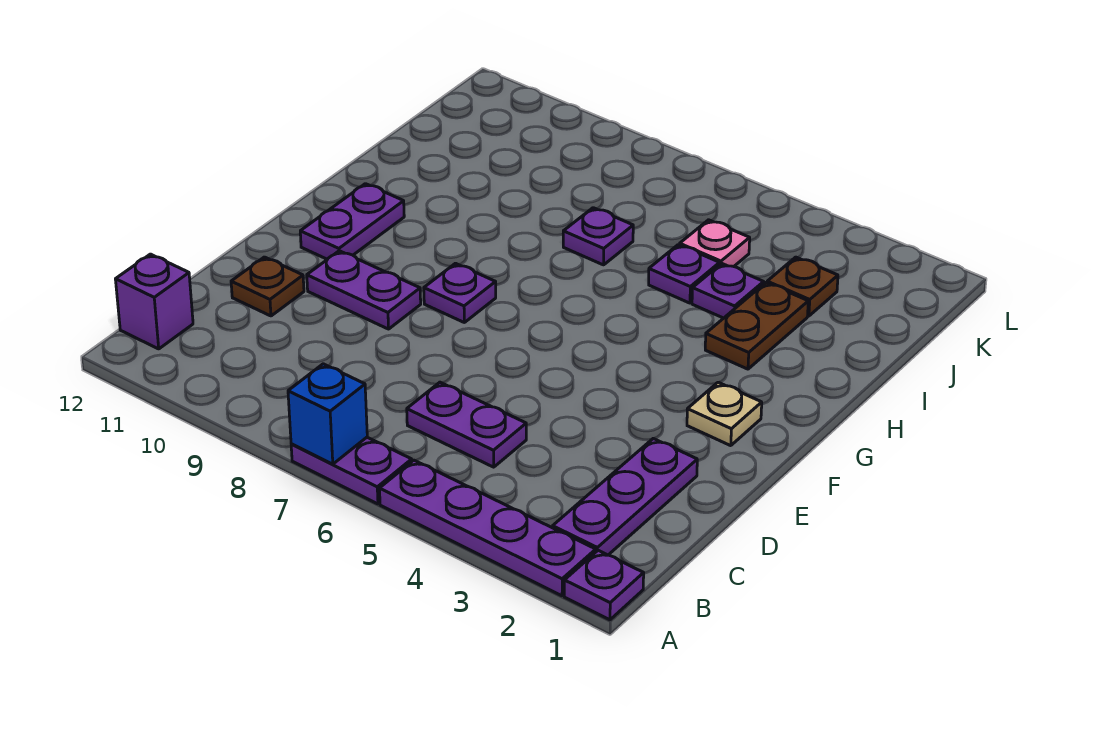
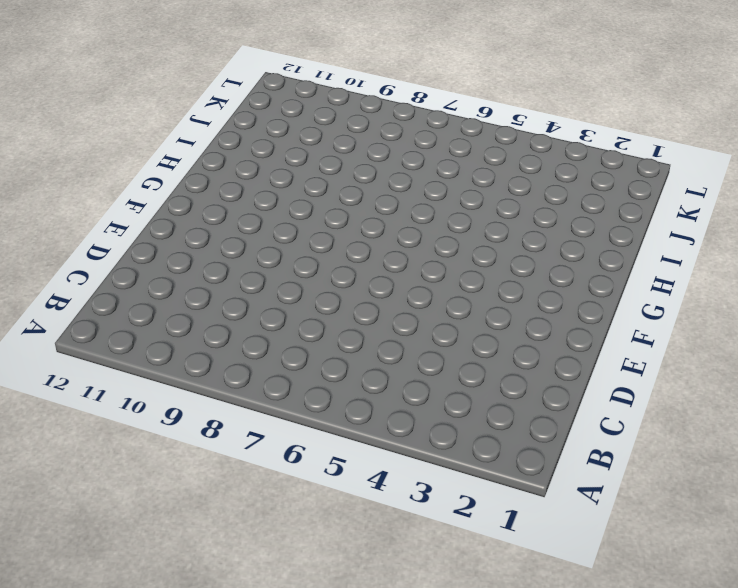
none -> purple 1x1 plate [564,550,644,620]
none -> purple 1x4 plate [379,460,596,596]
none -> purple 1x2 plate [291,437,412,504]

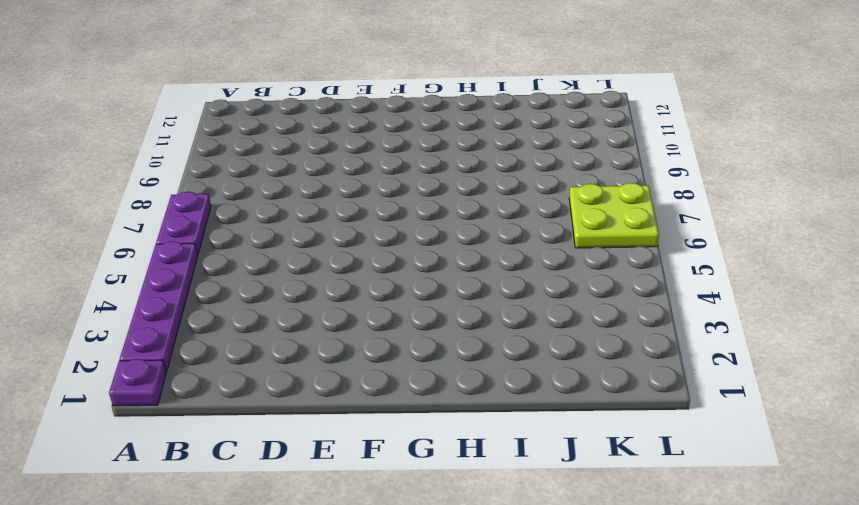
lime 2x2 plate [569,183,659,248] -> none
none -> purple 1x3 plate [553,439,697,555]
none -> purple 1x1 brick [115,254,193,349]
none -> purple 1x2 plate [407,382,526,467]

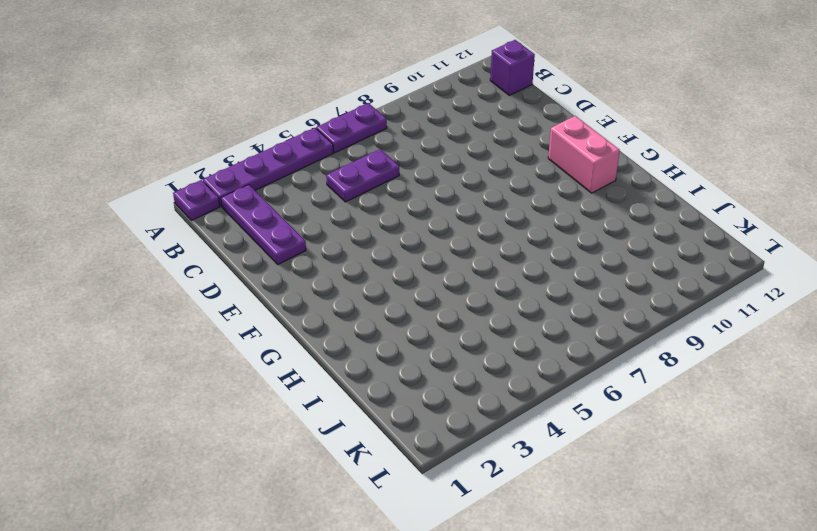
pink 1x2 brick [548,116,620,193] -> purple 1x2 plate [300,184,404,259]
none -> brown 1x1 plate [231,257,304,316]
none -> purple 1x2 plate [307,251,421,329]
none -> tan 1x1 plate [687,382,762,446]

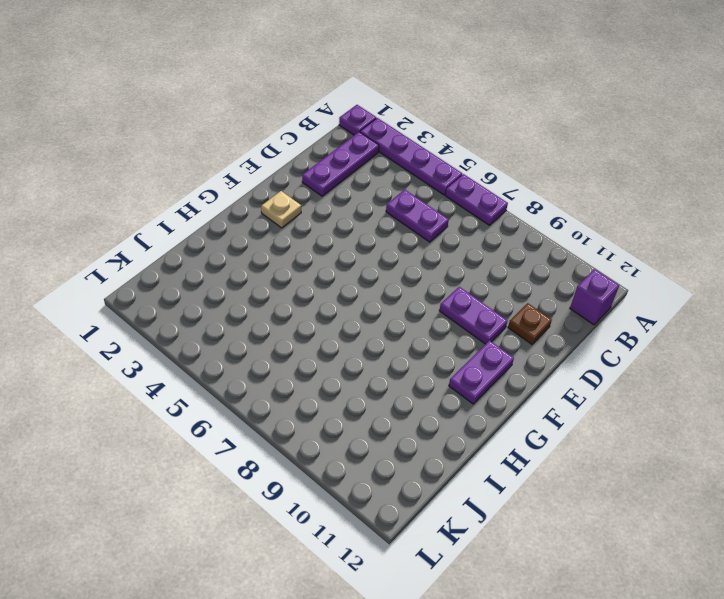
none -> purple 1x1 plate [424,263,496,322]
none -> brown 1x2 plate [705,283,808,369]
none -> purple 1x1 plate [692,263,764,318]

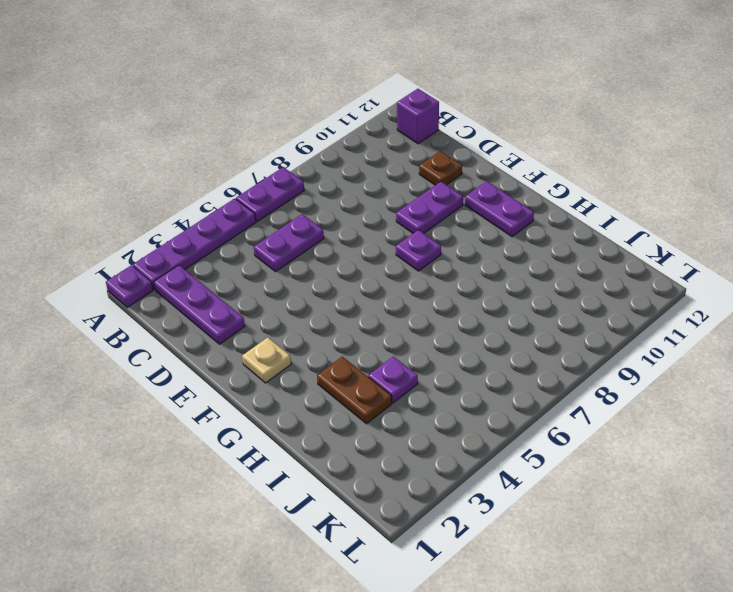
none -> purple 1x1 plate [649,245,720,303]
none -> purple 1x1 plate [563,208,633,265]
none -> brown 1x1 plate [767,257,838,316]

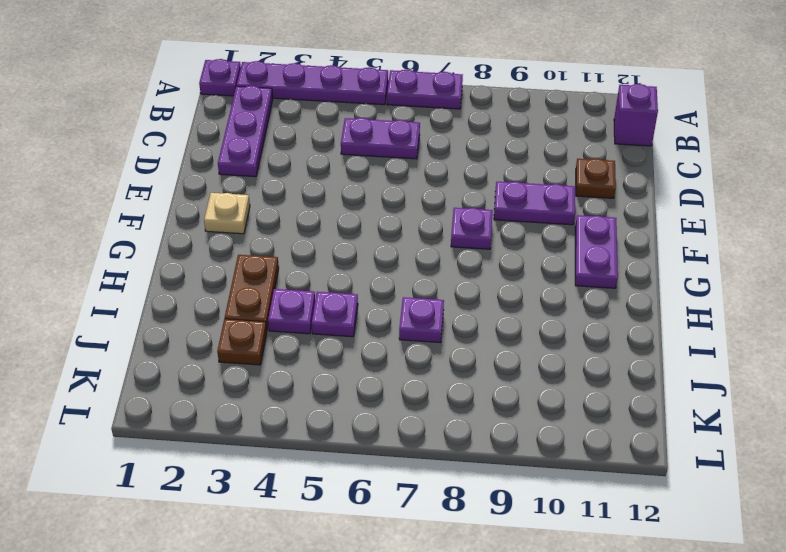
none -> pink 1x1 plate [680,220,750,267]
none -> blue 1x1 brick [288,364,367,464]

